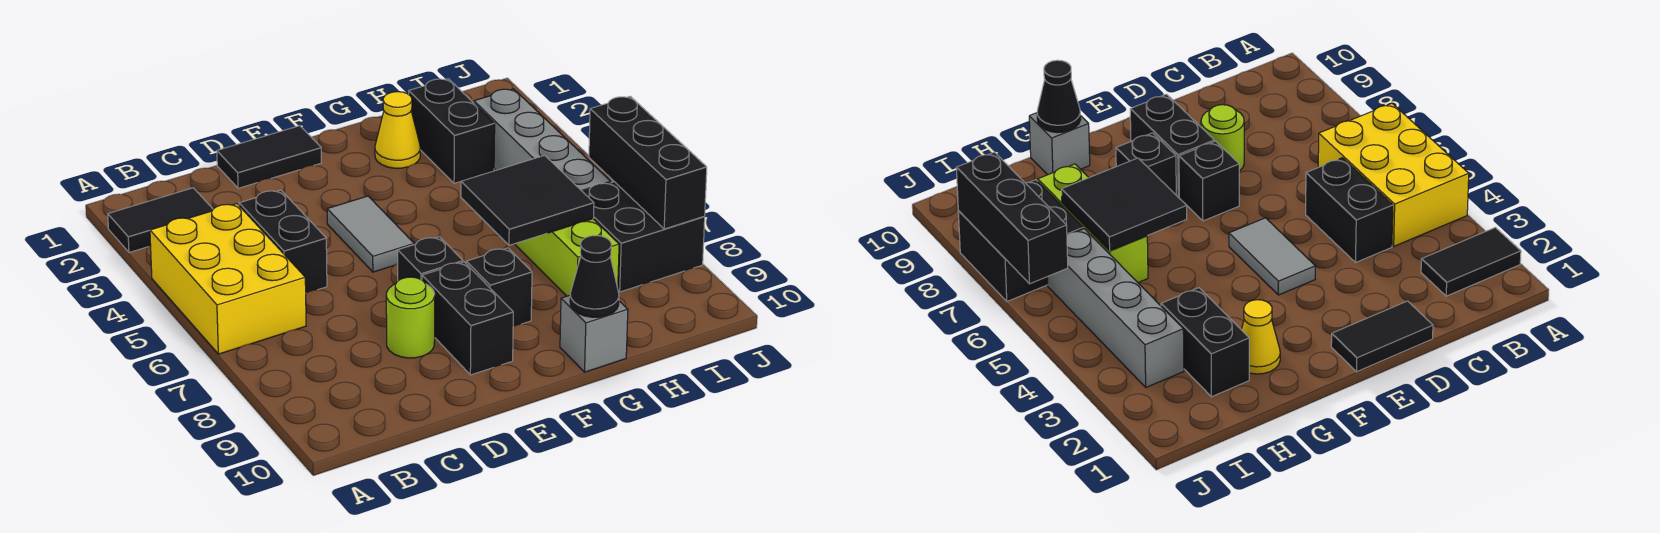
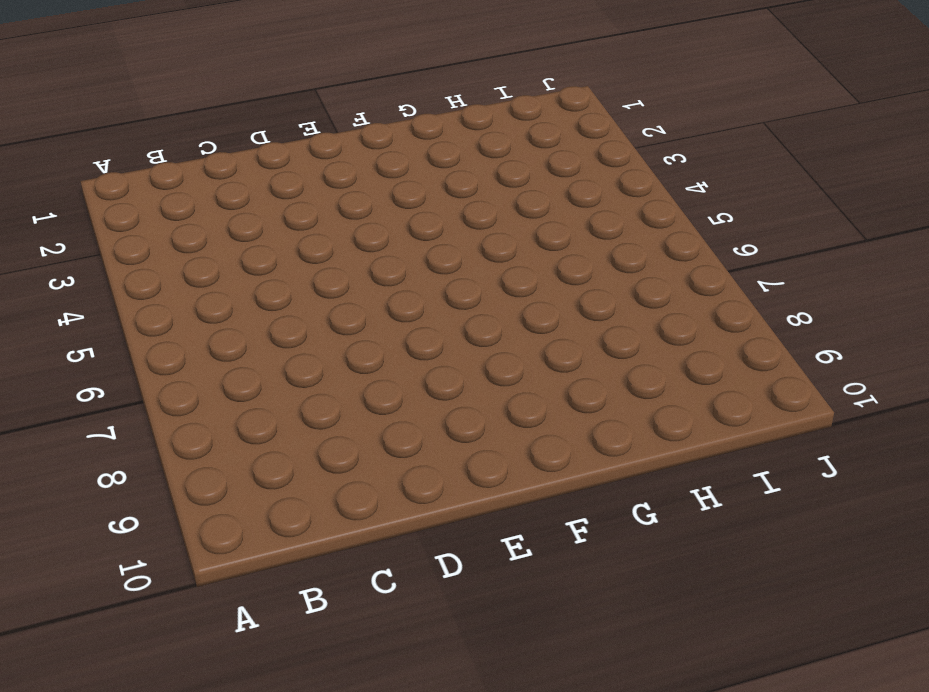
none -> black 1x2 tile [108,188,213,252]
none -> yellow 2x3 brick [150,204,306,354]
none -> black 1x2 brick [239,190,327,293]

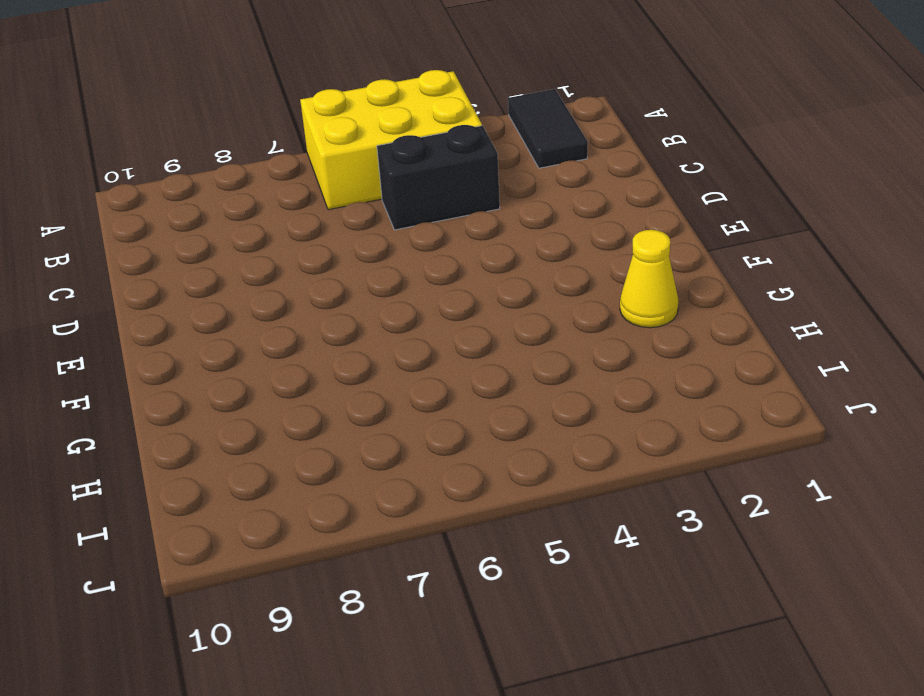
none -> black 1x2 tile [217,126,322,188]
none -> lime 1x1 round brick [386,277,435,358]
none -> grey 1x2 tile [327,196,414,272]

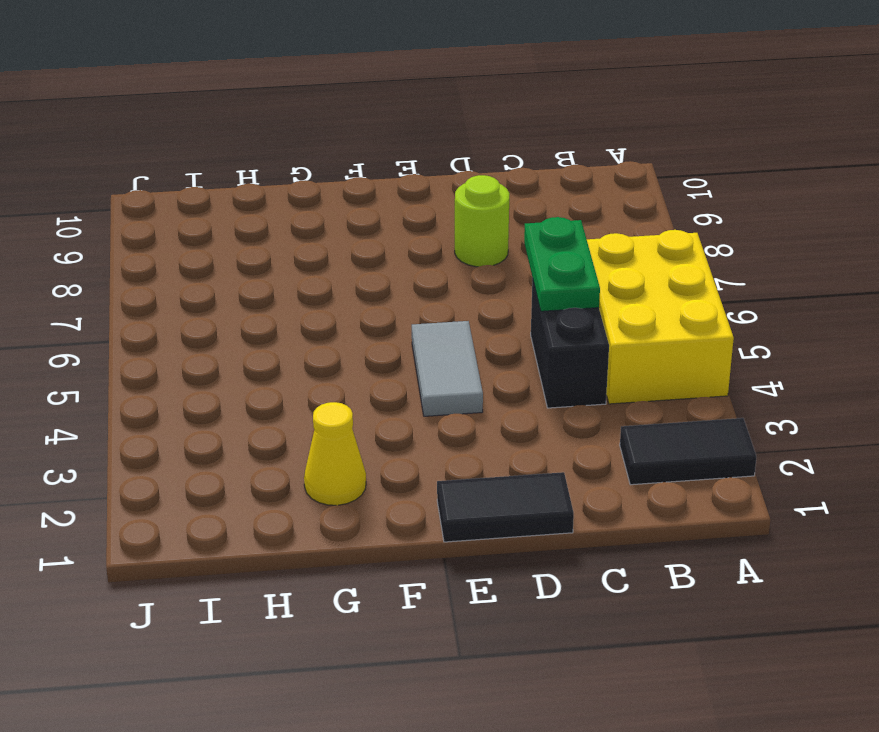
green 1x2 plate [524,217,600,311] -> none
none -> black 1x1 brick [398,237,463,281]
none -> black 1x2 brick [422,262,513,375]
none -> black 1x1 brick [466,248,532,326]

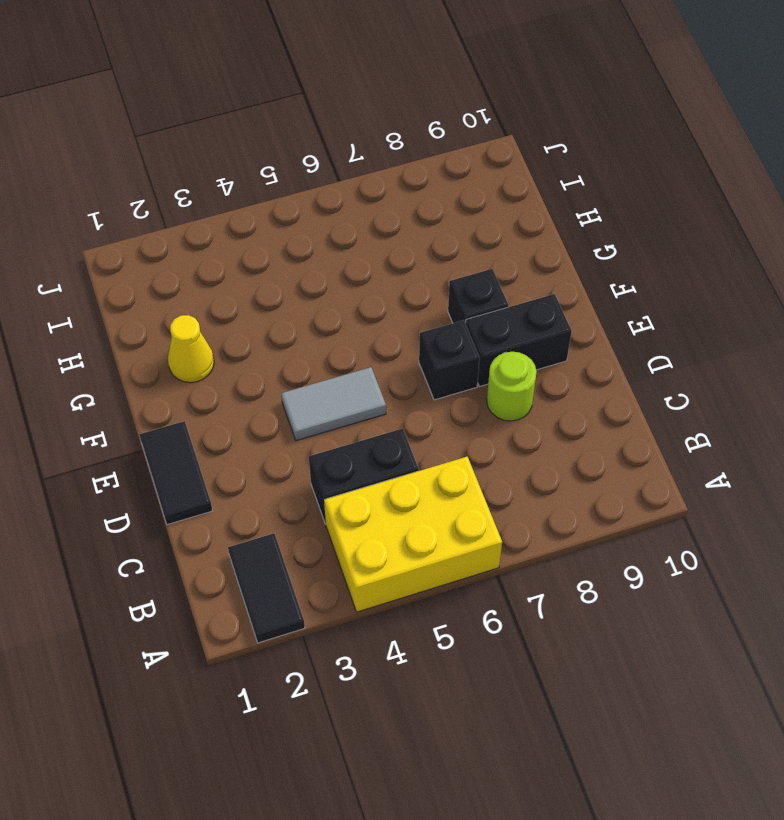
none -> grey 1x1 brick [560,295,628,372]
none -> black 1x2 brick [409,79,495,183]
none -> lime 1x3 brick [515,219,619,296]

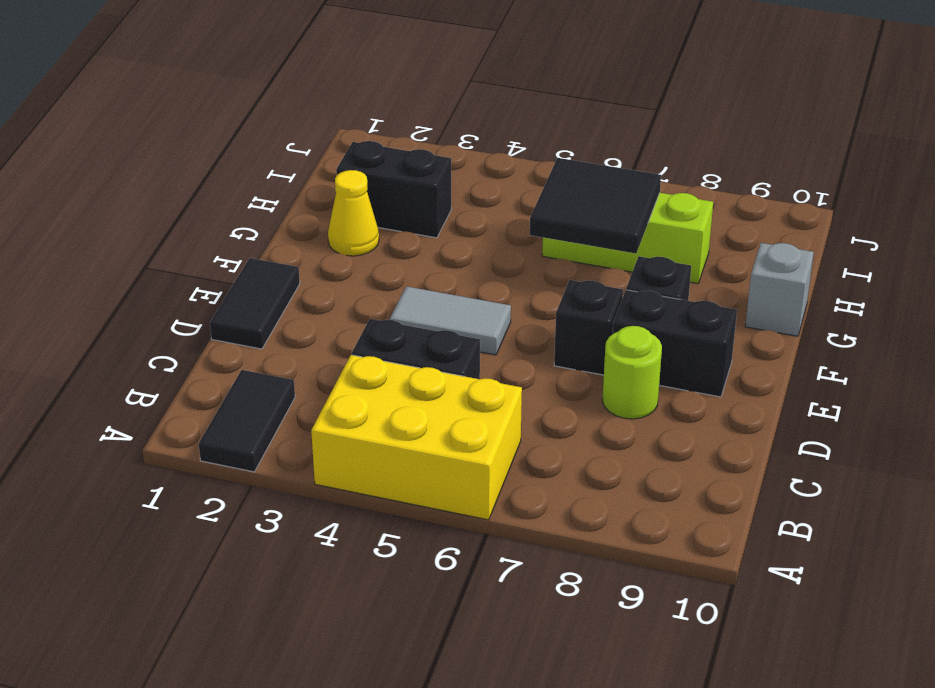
none -> grey 1x4 brick [474,89,611,192]
none -> black 2x2 brick [583,182,705,292]
none -> black 1x1 cone [570,236,619,317]

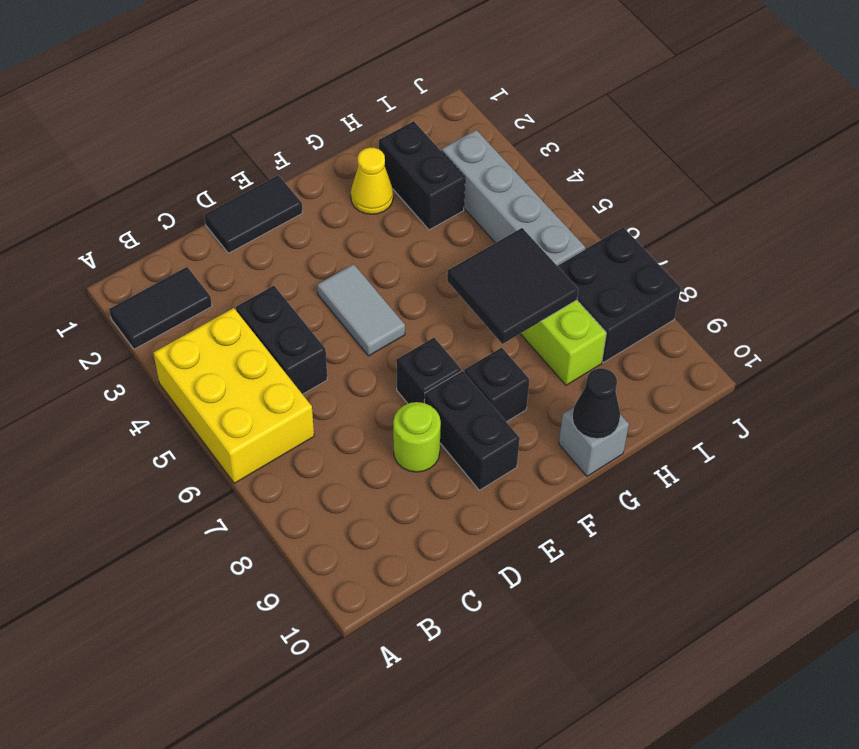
none -> black 1x3 brick [589,96,707,229]

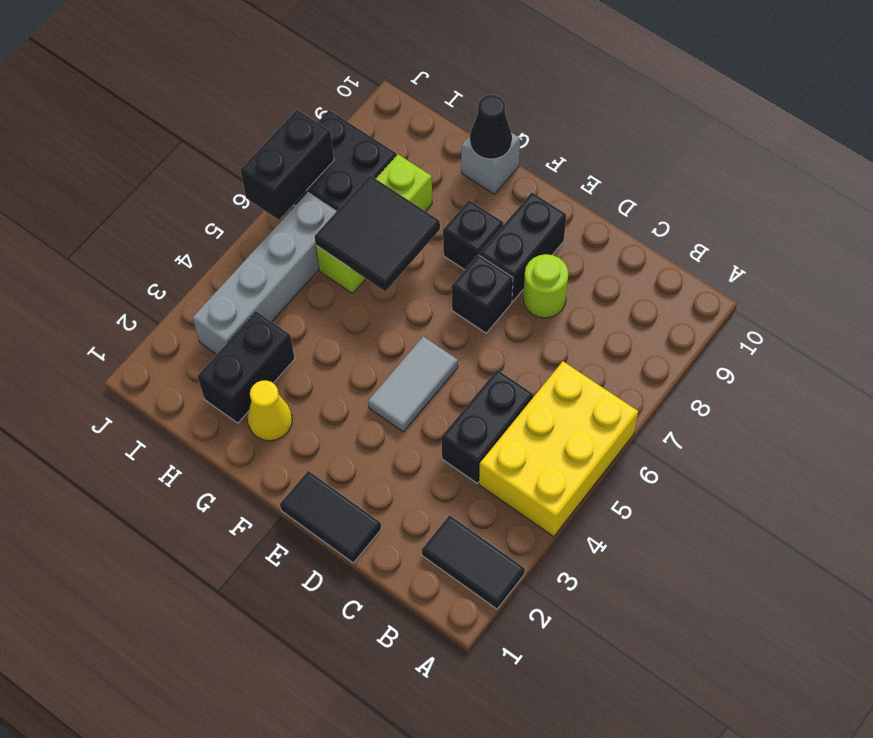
black 1x2 brick [240,110,334,220] -> black 1x3 brick [589,96,707,229]

